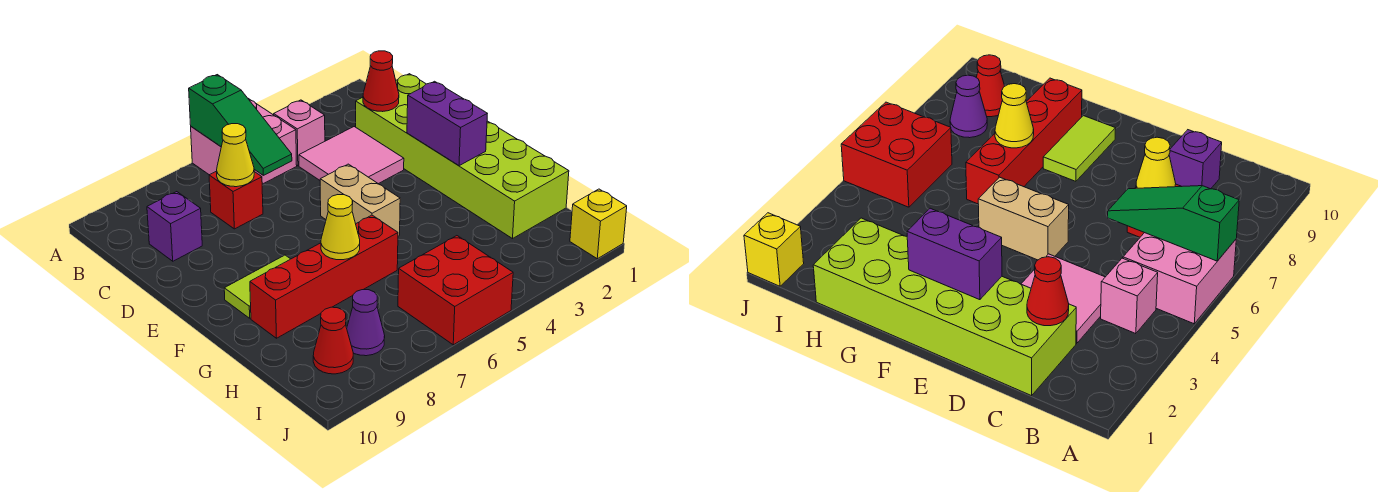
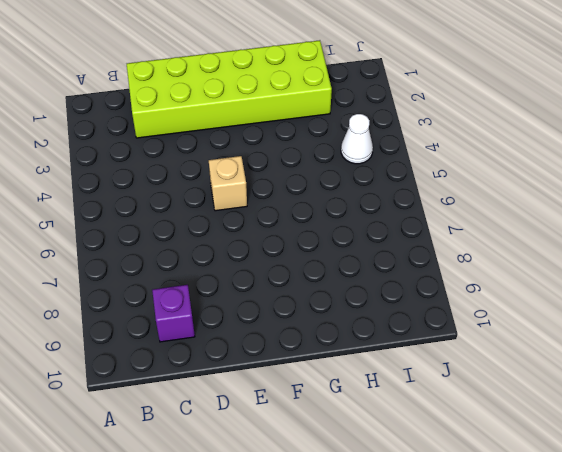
tan 1x1 brick [209,156,247,211] -> tan 1x2 brick [320,164,400,236]
white 1x1 cone [341,114,373,164] -> none
none -> pink 2x2 brick [191,99,297,184]
none -> pink 1x1 brick [274,100,325,166]
none -> pink 2x2 tile [299,127,404,184]

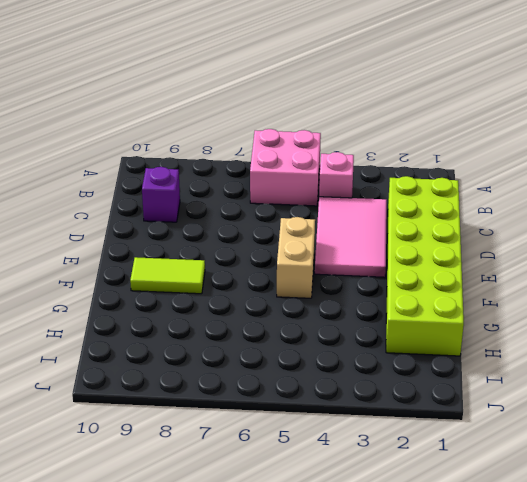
pink 2x3 tile [315,197,387,277] -> pink 2x2 tile [299,127,404,184]
none -> red 1x1 brick [209,171,263,229]
none -> red 1x4 brick [250,215,398,338]
none -> red 2x2 brick [398,236,513,345]

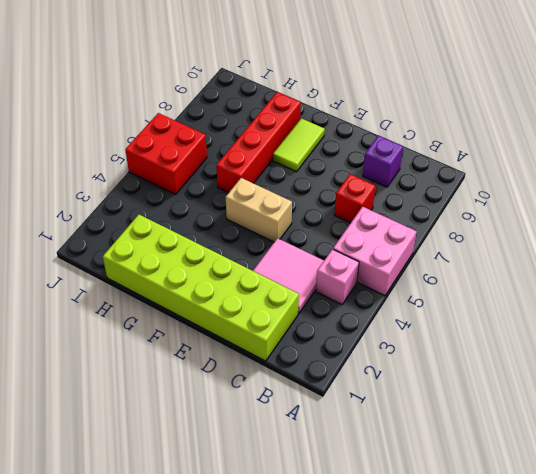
none -> purple 1x1 cone [347,290,385,356]
none -> red 1x1 cone [313,307,353,374]
none -> yellow 1x1 brick [570,189,627,259]

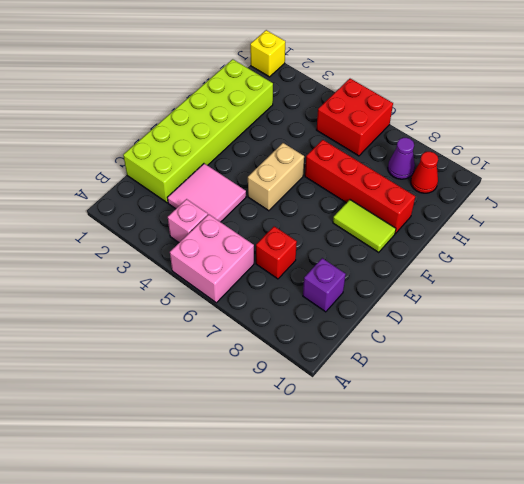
none -> green 1x3 slope [189,75,292,175]
none -> red 1x1 cone [363,51,399,112]
none -> yellow 1x1 cone [217,124,254,187]

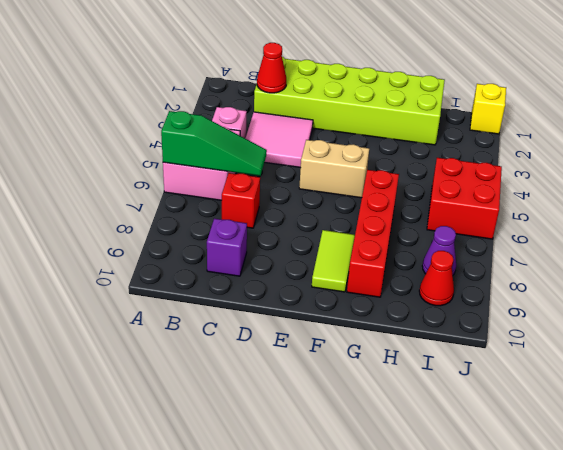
none -> yellow 1x1 cone [217,124,254,187]
none -> purple 1x2 brick [407,81,487,166]
none -> yellow 1x1 cone [321,195,360,260]

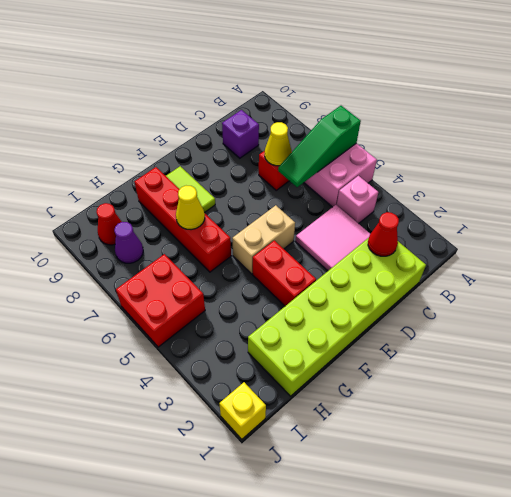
red 1x2 brick [253,241,316,306] -> none
none -> purple 1x2 brick [407,81,487,166]

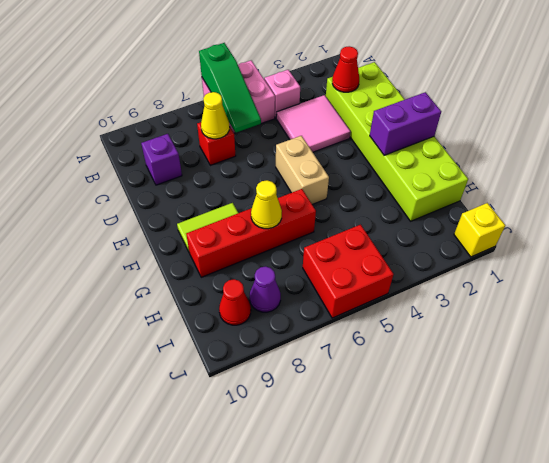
purple 1x2 brick [370,92,441,155] -> purple 1x2 brick turned to [407,81,487,166]

